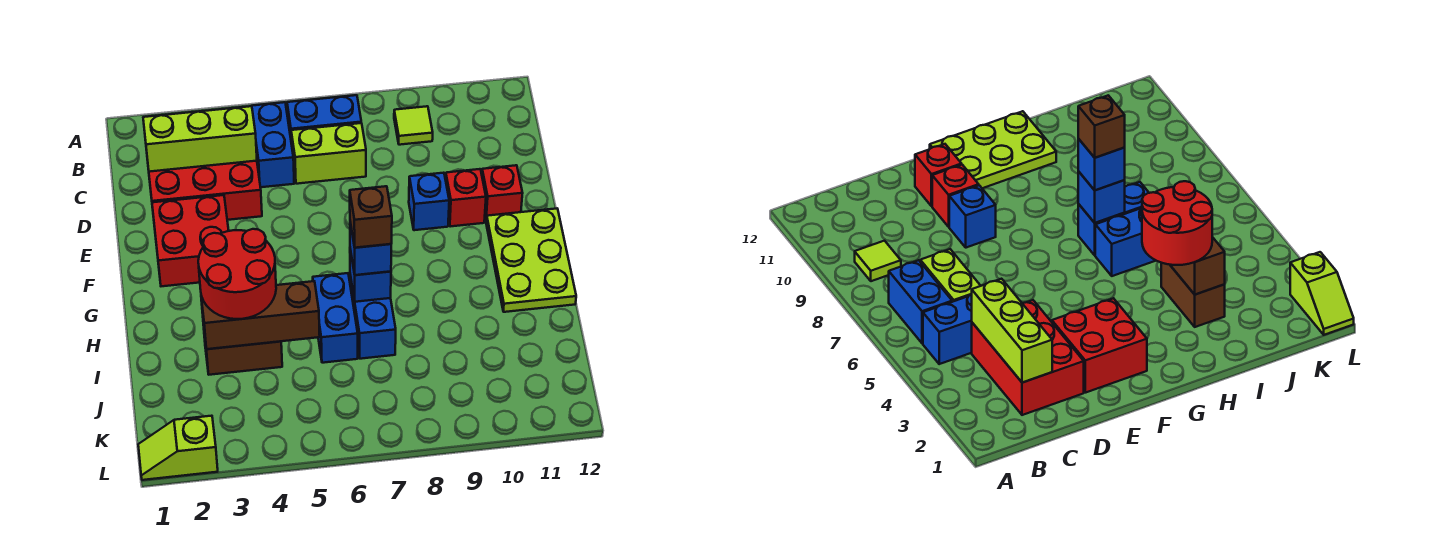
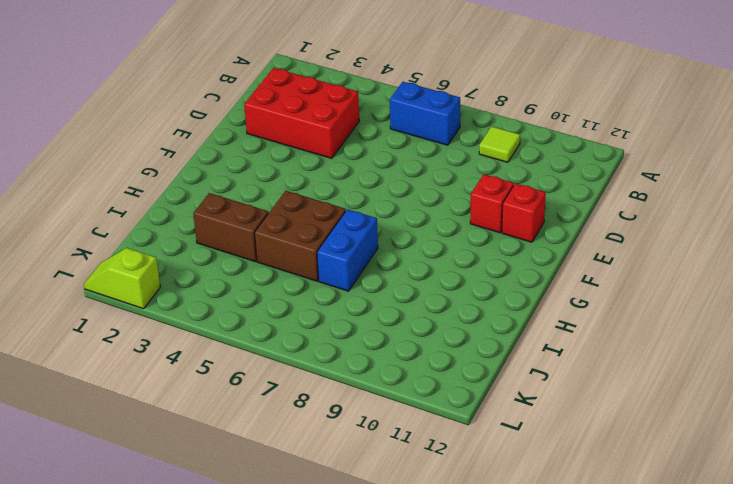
brown 2x2 brick [254,191,346,281] -> blue 1x2 brick [313,273,358,363]
none -> blue 1x2 brick [252,102,294,187]
none -> lime 1x2 brick [291,123,366,184]
none -> red 2x2 brick [152,195,229,286]

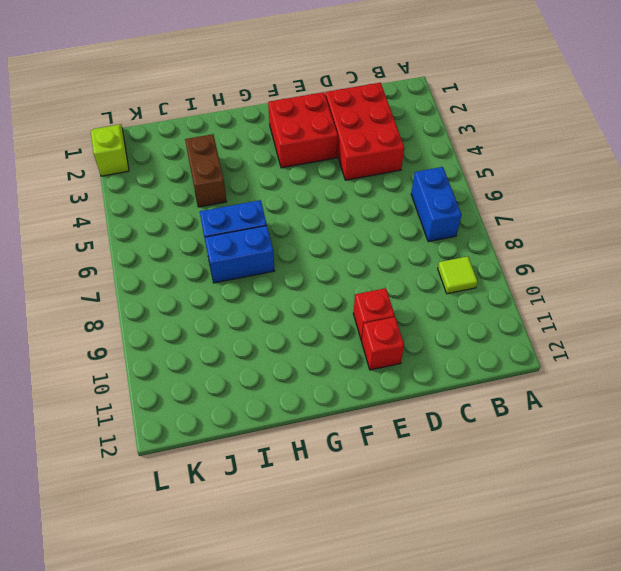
none -> blue 1x2 brick [252,102,294,187]
none -> lime 1x2 brick [291,123,366,184]
none -> blue 1x1 brick [409,173,449,230]

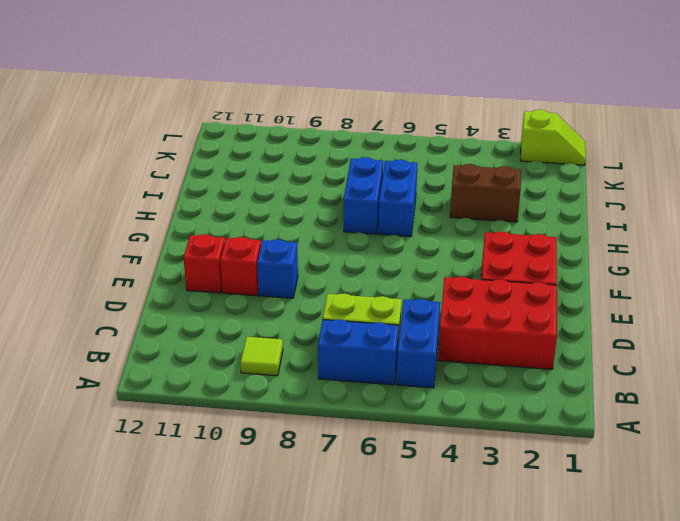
none -> lime 2x3 plate [486,209,576,312]
none -> lime 1x3 brick [143,106,257,172]
none -> blue 1x1 brick [350,249,391,302]

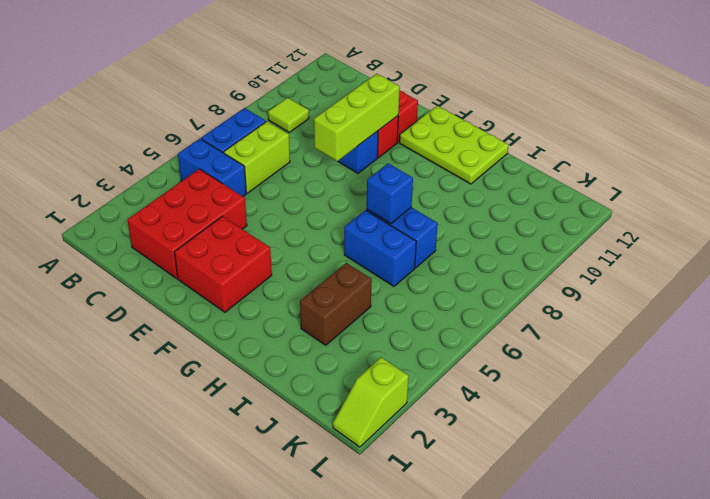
lime 1x3 brick [314,74,400,161] -> lime 1x3 brick moved to [143,106,257,172]
none -> brown 1x3 brick [201,281,320,349]
none -> red 2x2 round brick [198,229,276,319]
none -> blue 1x1 brick [350,222,391,275]

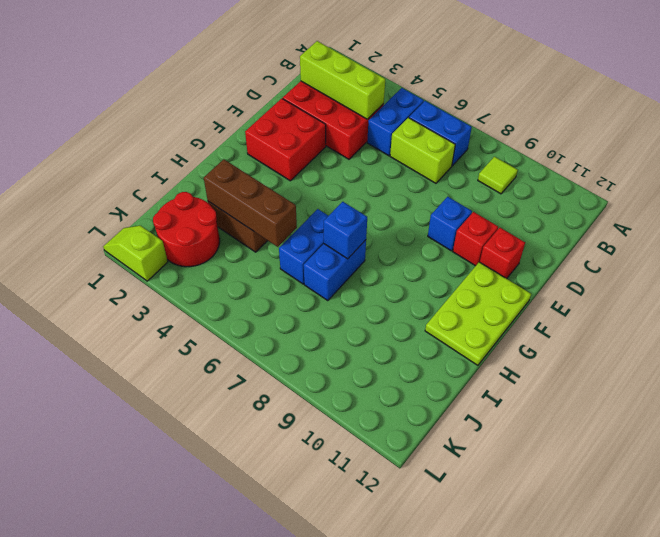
red 2x2 round brick [153,192,220,267] -> red 2x2 round brick moved to [198,229,276,319]
none -> blue 1x1 brick [350,222,391,275]
none -> brown 1x1 brick [350,186,392,248]

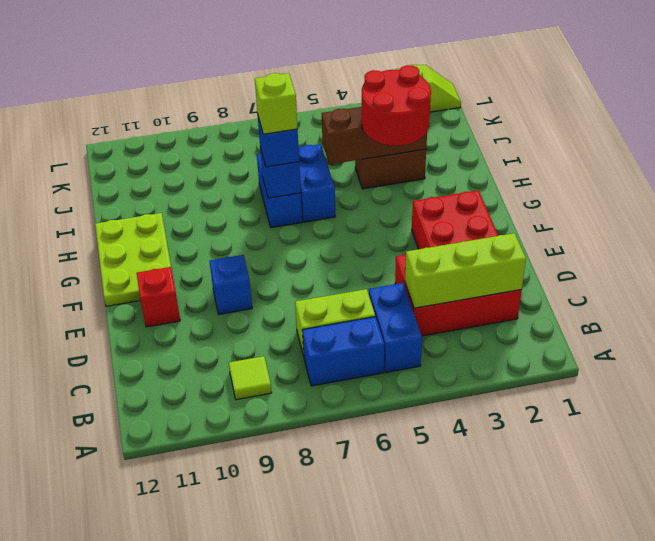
lime 1x1 brick [255,73,298,134] -> brown 1x1 brick [350,186,392,248]
none -> red 1x1 brick [446,169,486,227]

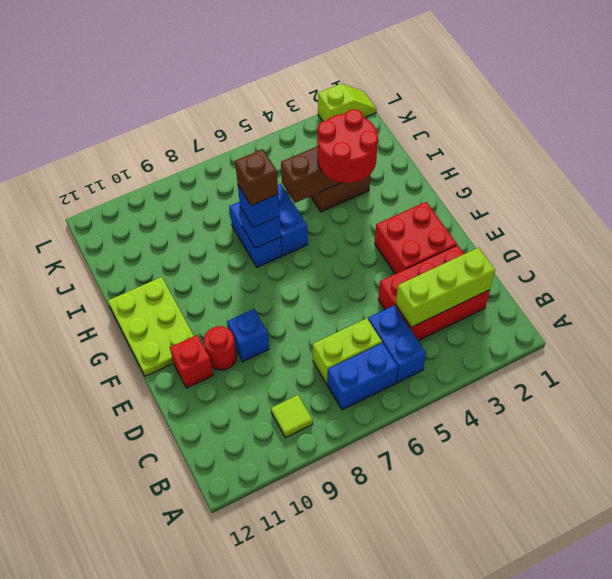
red 1x1 round brick [204,326,236,370] -> red 1x1 brick [446,169,486,227]

